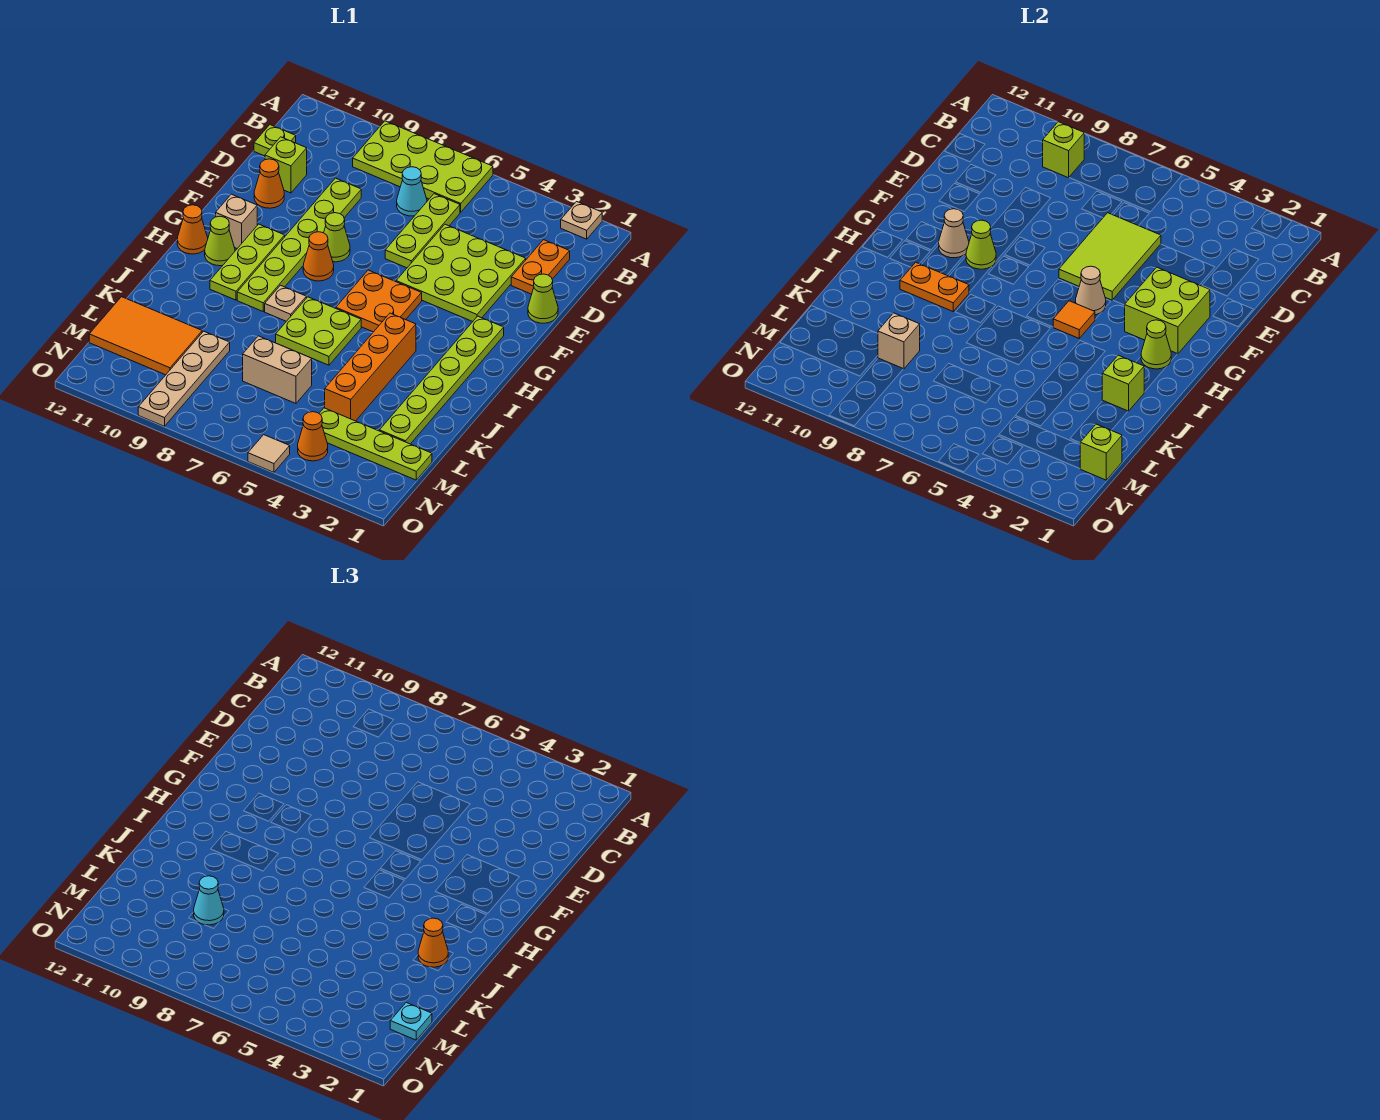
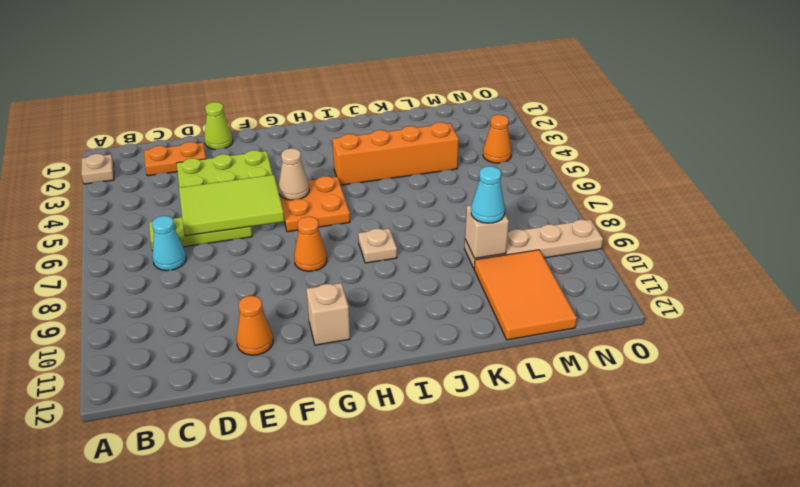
none -> lime 2x4 plate [353,121,493,212]
none -> lime 1x1 plate [254,125,296,156]
none -> lime 1x6 plate [237,178,361,311]
none -> lime 1x1 brick [265,137,307,193]

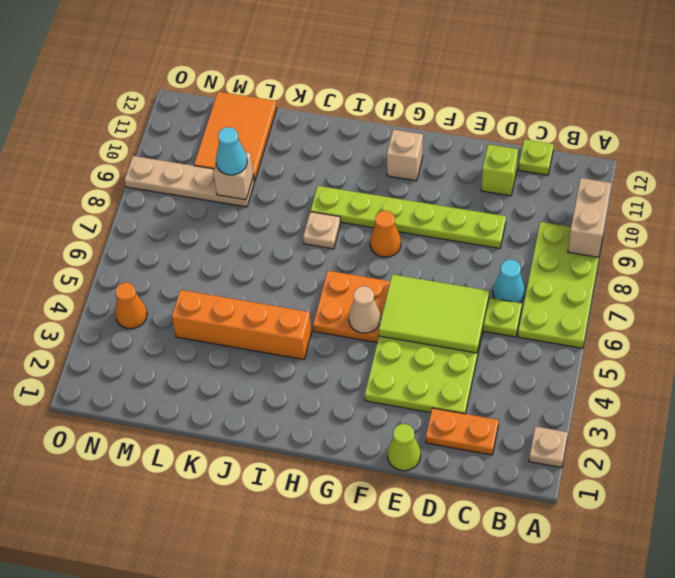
tan 1x2 brick [568,178,612,257] -> tan 1x2 brick moved to [243,336,312,403]
none -> orange 1x1 cone [254,159,284,208]
none -> lime 1x1 cone [324,213,350,262]
none -> lime 1x6 plate [379,316,504,444]
none -> lime 1x3 plate [210,224,285,300]

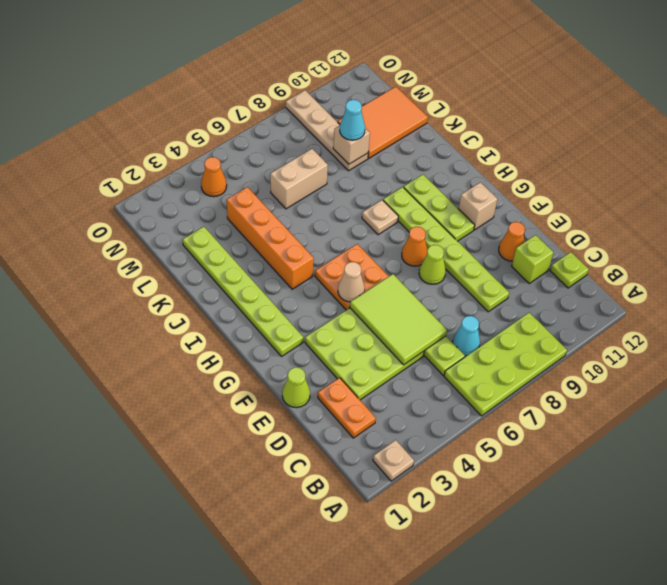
none -> lime 1x1 cone [205,216,235,266]
none -> orange 1x1 cone [177,205,208,254]
none -> lime 2x2 plate [276,297,361,365]
none -> lime 1x4 plate [319,408,432,480]

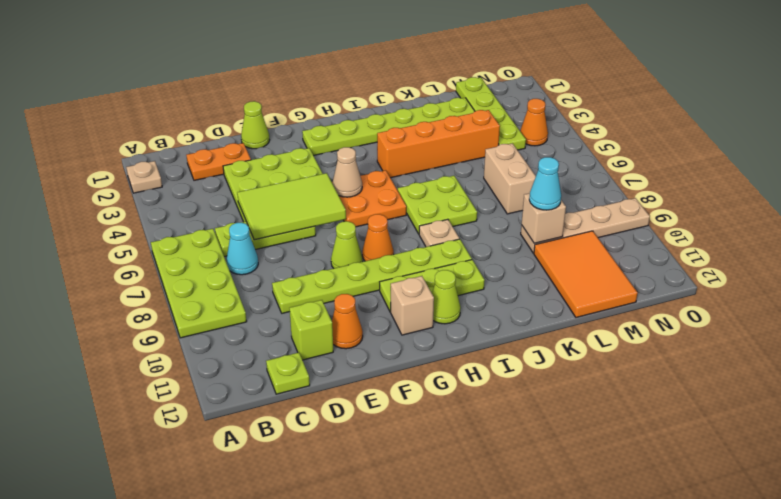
none -> orange 1x1 cone [177,205,208,254]
none -> tan 1x1 tile [248,435,290,472]
none -> lime 1x1 brick [1043,122,1084,178]
none -> lime 2x2 brick [1125,267,1210,354]

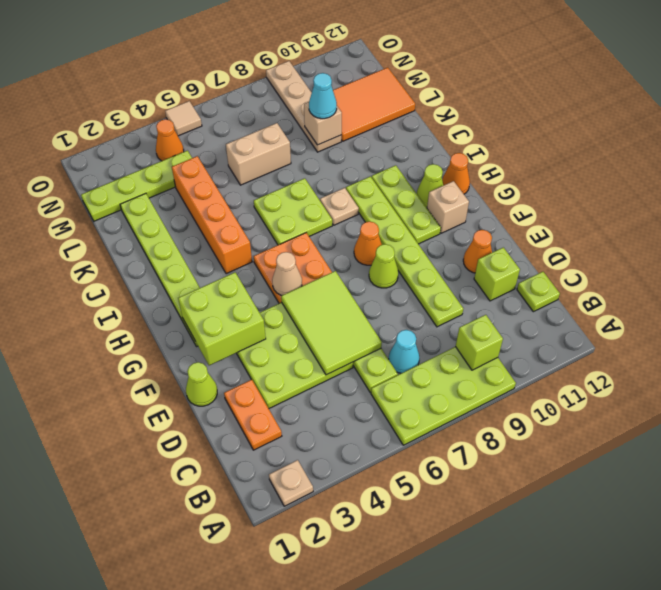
none -> lime 1x1 cone [966,220,996,269]
none -> tan 1x1 cone [939,209,969,258]
none -> lime 1x1 cone [1141,320,1171,369]
none -> orange 1x1 tile [1053,301,1095,338]

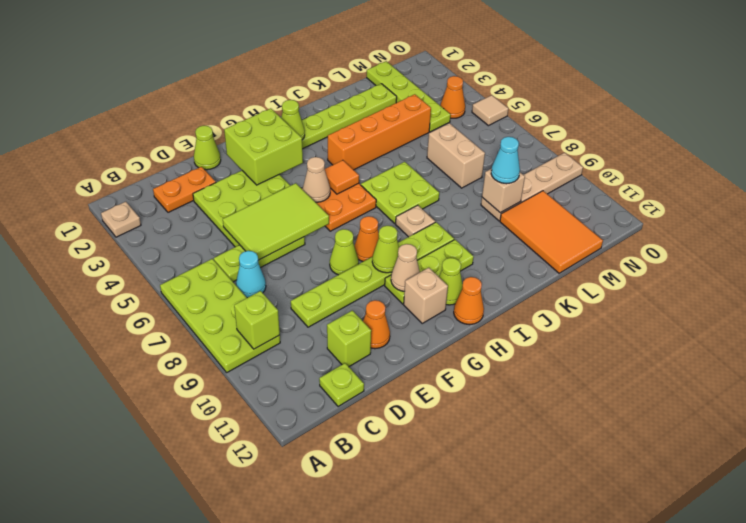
none -> orange 1x2 plate [900,262,969,311]
none -> lime 1x1 brick [1102,355,1144,411]
none -> lime 1x1 brick [1080,424,1122,480]
none -> orange 1x1 cone [418,918,448,967]

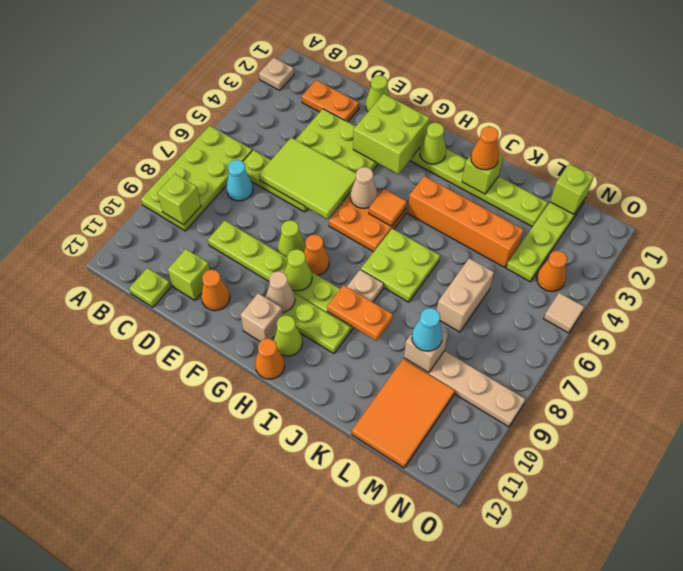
orange 1x2 plate [327,285,393,341] -> orange 1x2 plate turned to [900,262,969,311]
none -> cyan 1x1 plate [390,1003,432,1040]

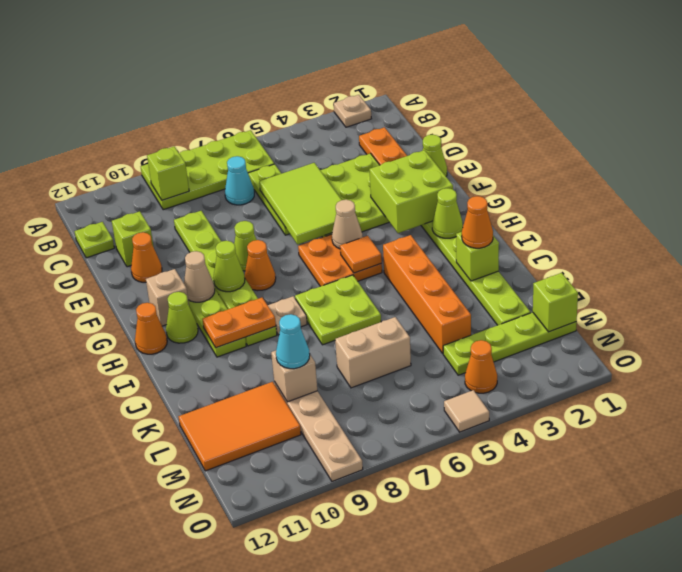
none -> cyan 1x1 plate [390,1003,432,1040]

